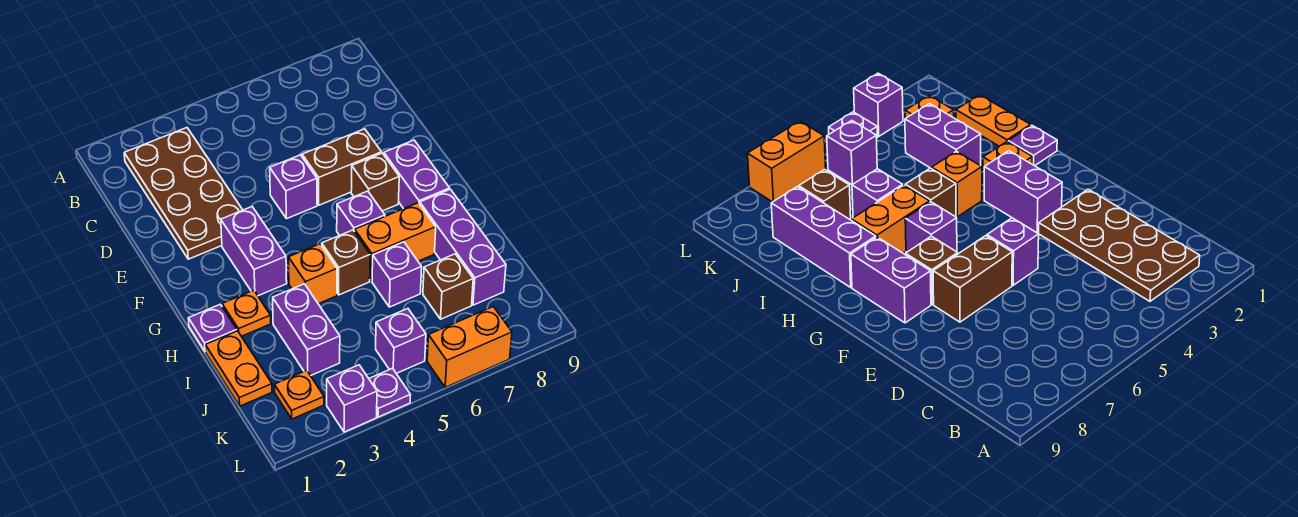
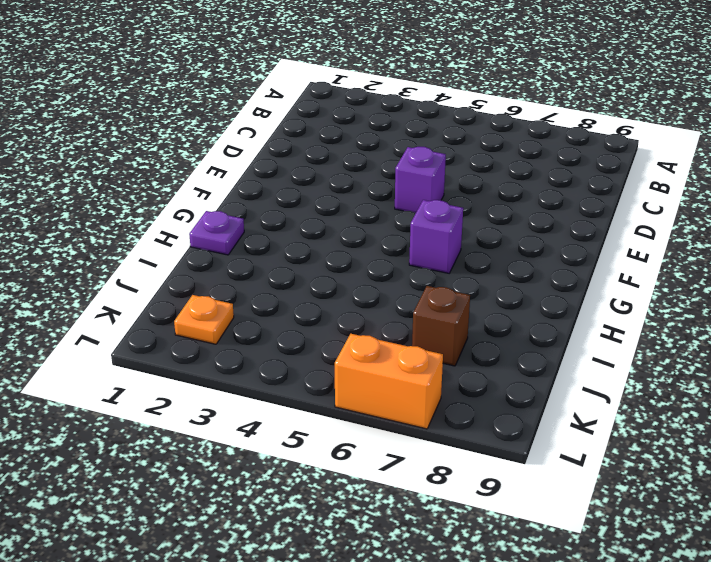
none -> brown 2x4 plate [124,128,242,259]
none -> brown 1x2 brick [302,129,382,205]
none -> purple 1x2 brick [221,207,287,296]

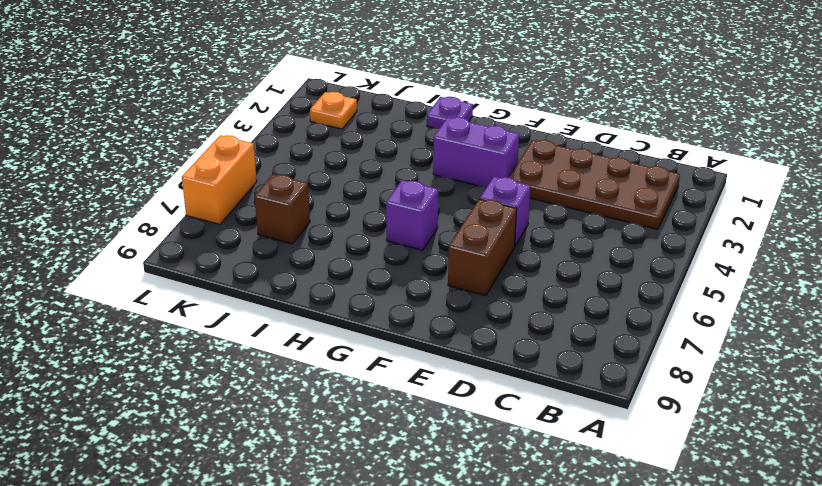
none -> brown 1x1 brick [351,153,399,211]
none -> purple 1x2 brick [384,140,450,209]
none -> orange 1x1 plate [222,290,271,336]

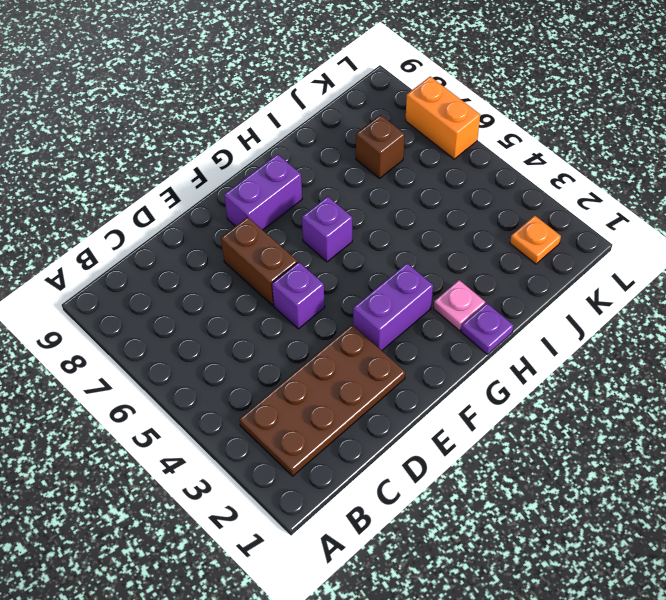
pink 1x1 plate [434,280,485,331] -> orange 1x1 plate [222,290,271,336]
none -> brown 1x1 brick [351,153,399,211]
none -> orange 1x1 brick [289,244,337,304]
none -> brown 1x1 brick [322,230,370,295]

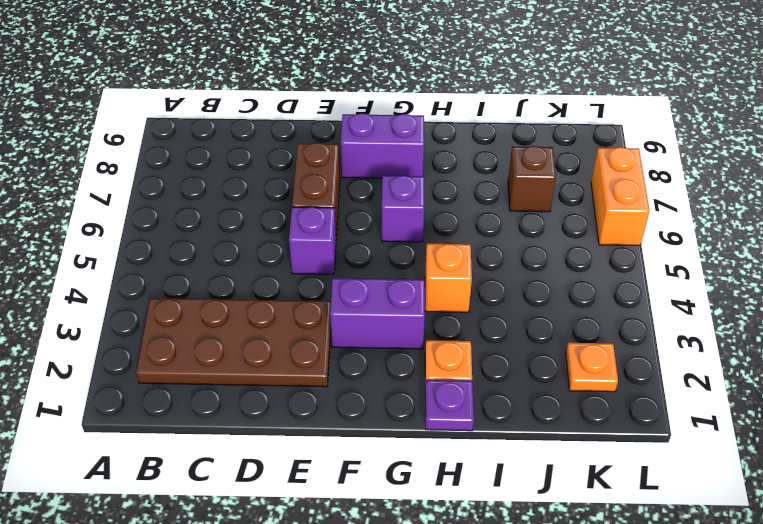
none -> brown 1x1 brick [351,153,399,211]
none -> brown 1x1 brick [322,230,370,295]
none -> orange 1x2 brick [355,203,436,281]

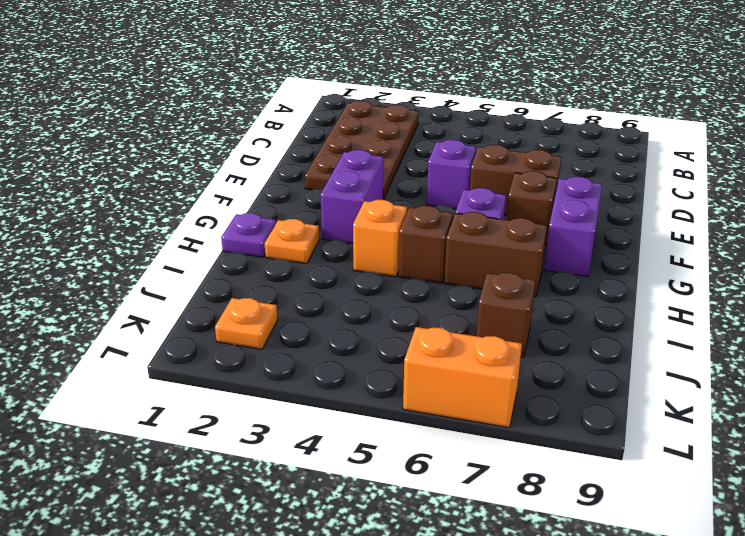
brown 1x2 brick [444,212,547,297] -> orange 1x2 brick [355,203,436,281]
none -> purple 1x3 brick [420,189,506,305]
none -> orange 1x2 plate [205,331,272,406]
none -> purple 1x2 brick [273,284,340,376]

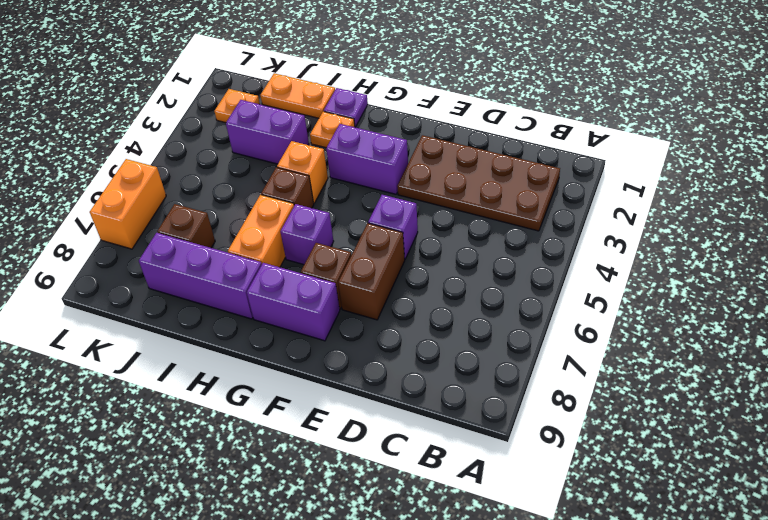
none -> purple 1x1 brick [372,242,422,307]
none -> purple 1x1 brick [376,309,426,373]
none -> purple 1x1 brick [327,365,377,432]

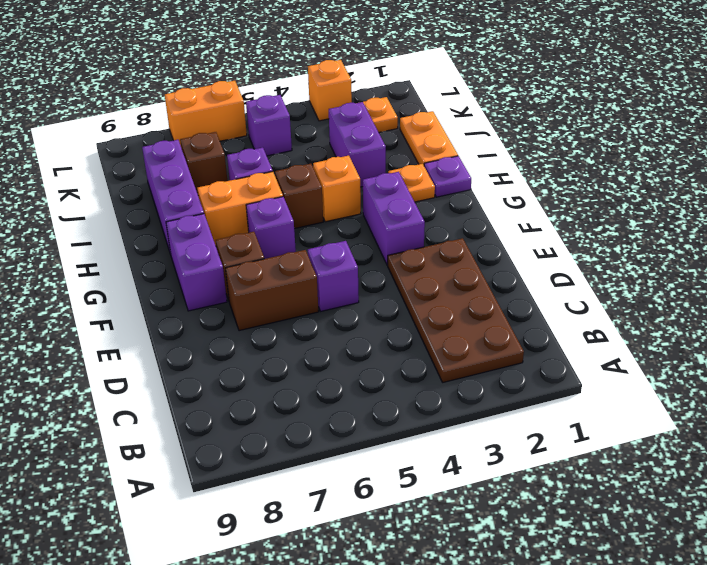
orange 1x1 brick [308,60,352,121] -> purple 1x1 brick [327,365,377,432]
none -> purple 1x1 plate [369,368,410,417]

